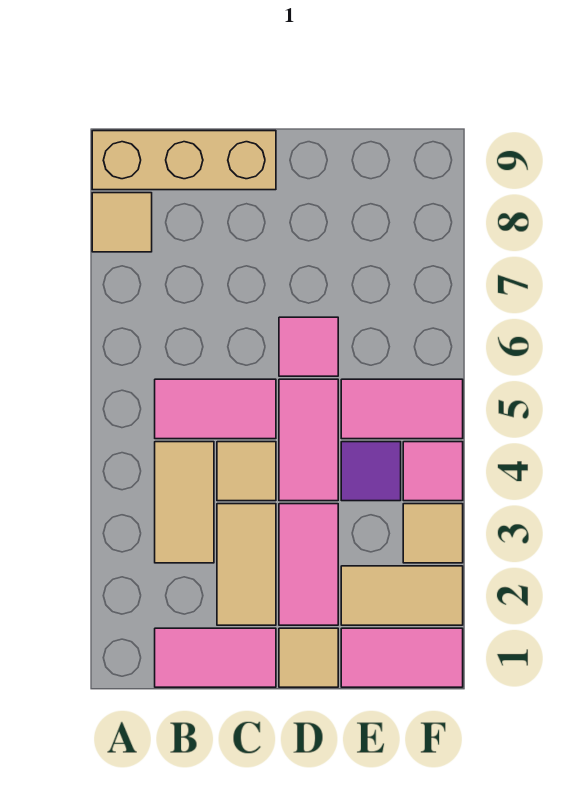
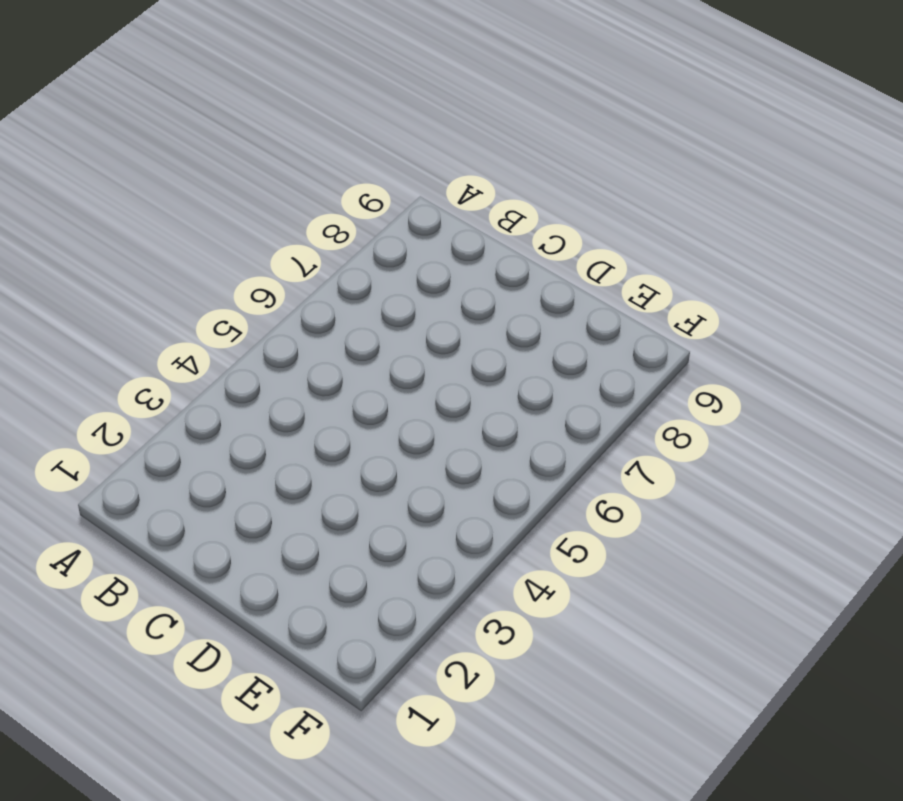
none -> tan 1x1 tile [92,193,152,252]
none -> tan 1x3 brick [92,131,276,190]
none -> pink 1x2 tile [155,628,276,687]

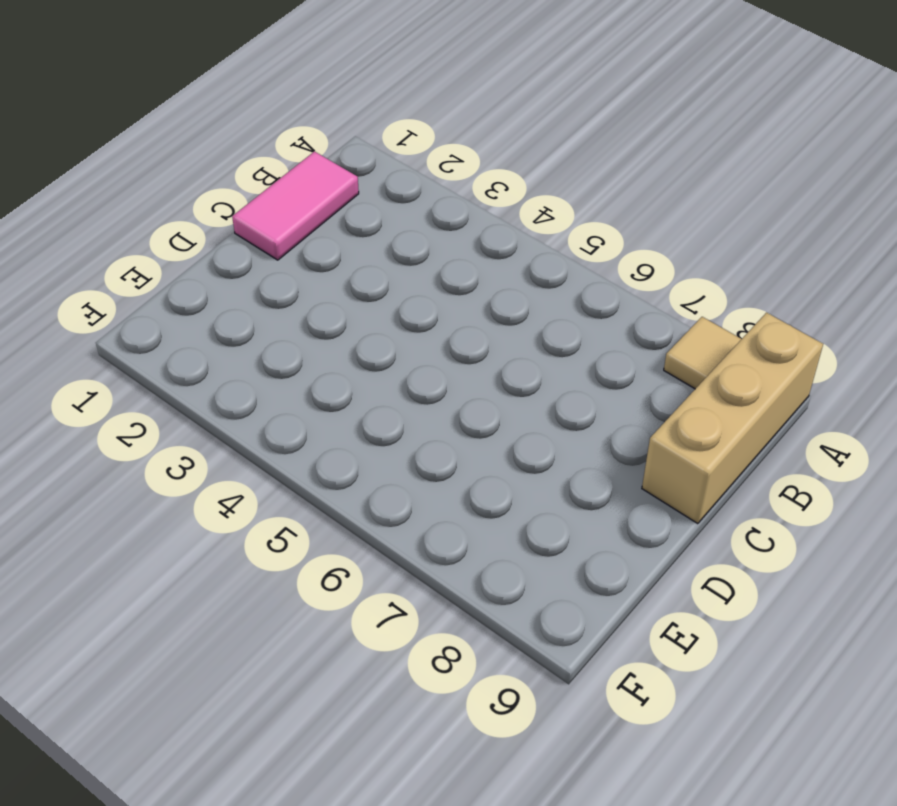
none -> tan 1x2 tile [155,442,214,563]
none -> pink 1x2 tile [155,379,276,439]
none -> tan 1x2 tile [217,504,276,625]

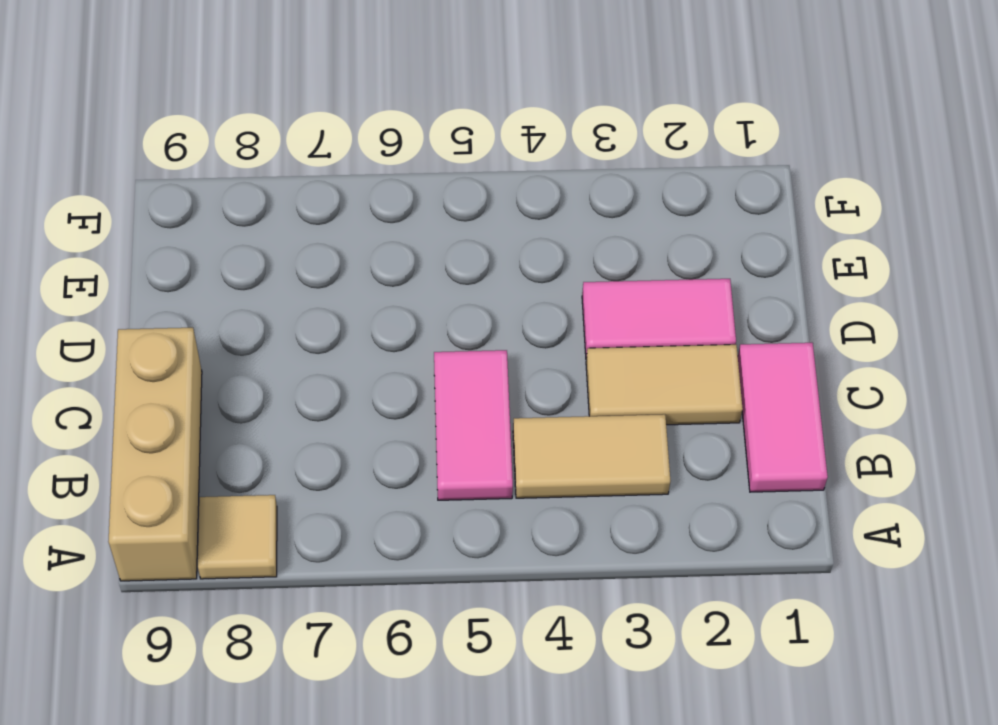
none -> tan 1x1 tile [217,442,276,501]
none -> tan 1x1 tile [279,628,338,687]
none -> pink 1x2 tile [279,379,338,501]

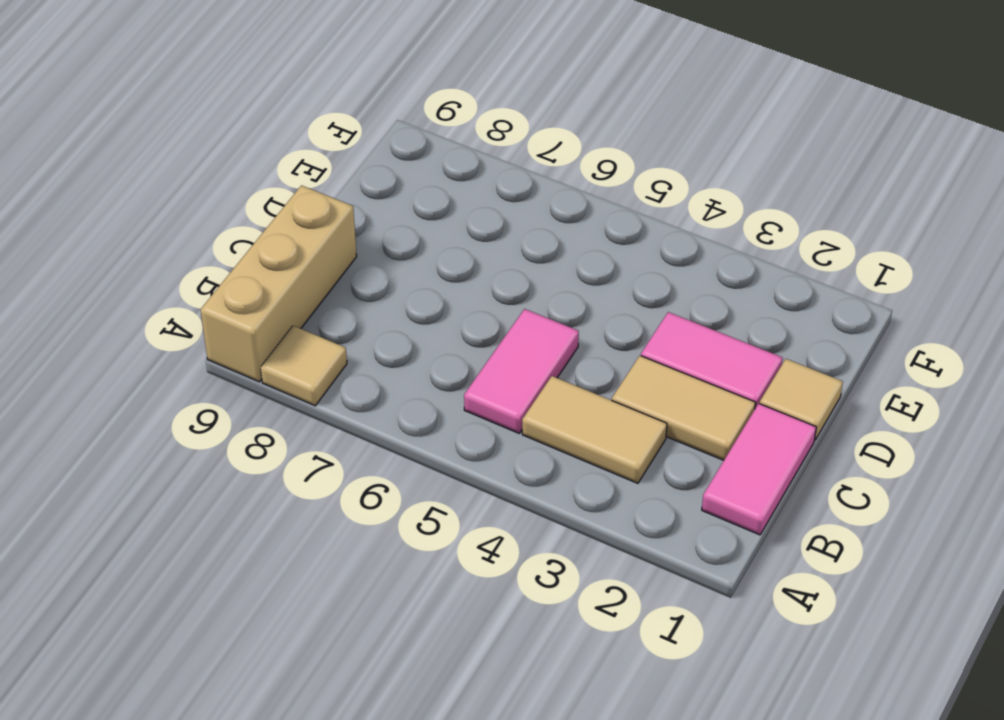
none -> tan 1x1 tile [217,442,276,501]
none -> pink 1x2 tile [279,379,338,501]
none -> pink 1x1 tile [279,317,338,376]

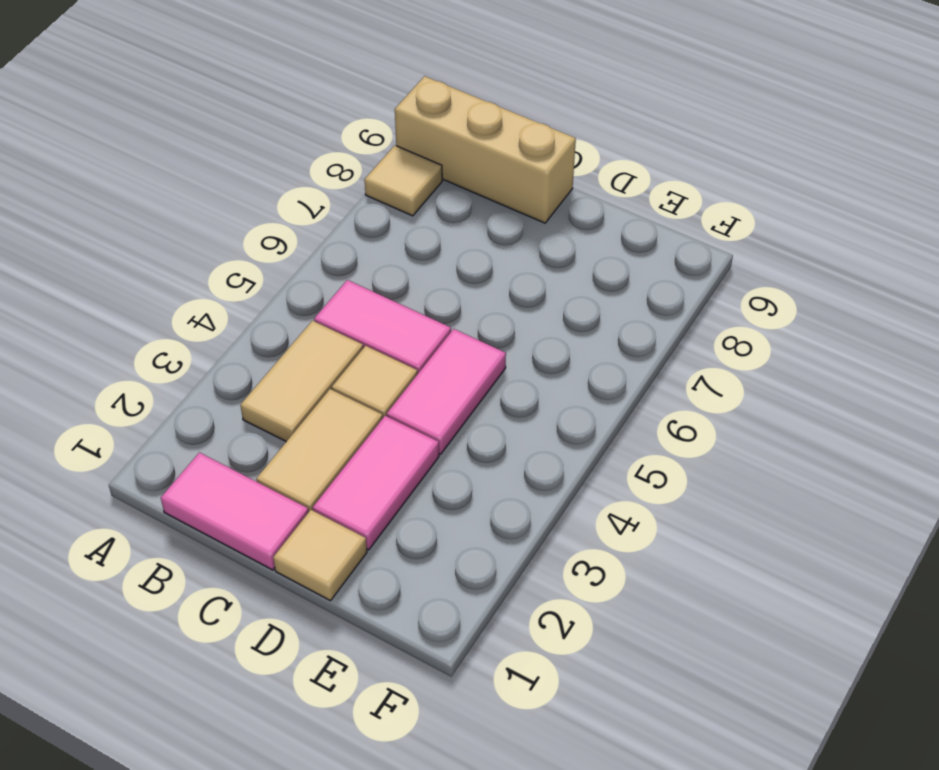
none -> pink 1x1 tile [279,317,338,376]
none -> pink 1x2 tile [341,628,463,687]
none -> tan 1x2 tile [341,566,463,625]

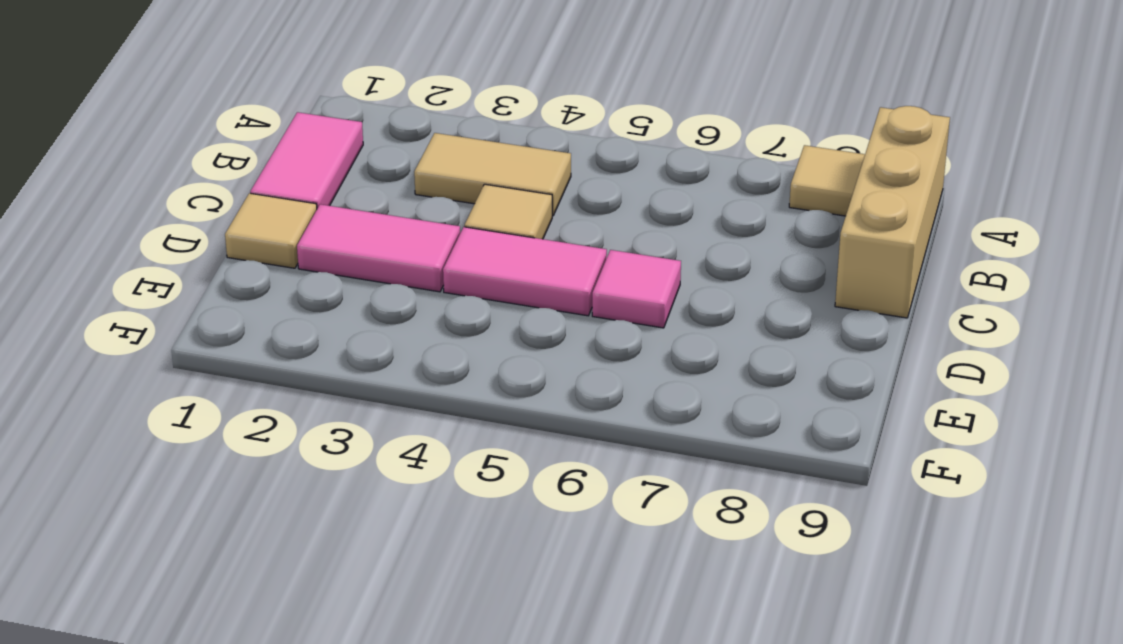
none -> pink 1x2 tile [155,379,276,439]
none -> tan 1x2 tile [217,504,276,625]
none -> pink 1x2 tile [341,628,463,687]

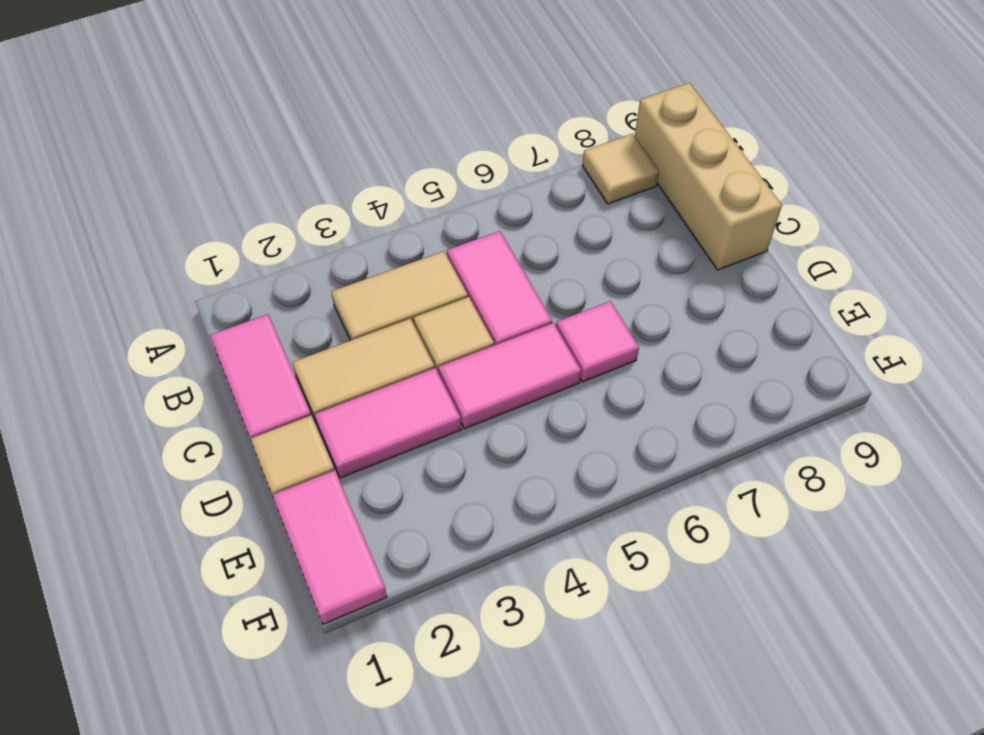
none -> tan 1x2 tile [341,566,463,625]
none -> purple 1x1 tile [341,442,401,501]
none -> pink 1x2 tile [341,379,463,439]

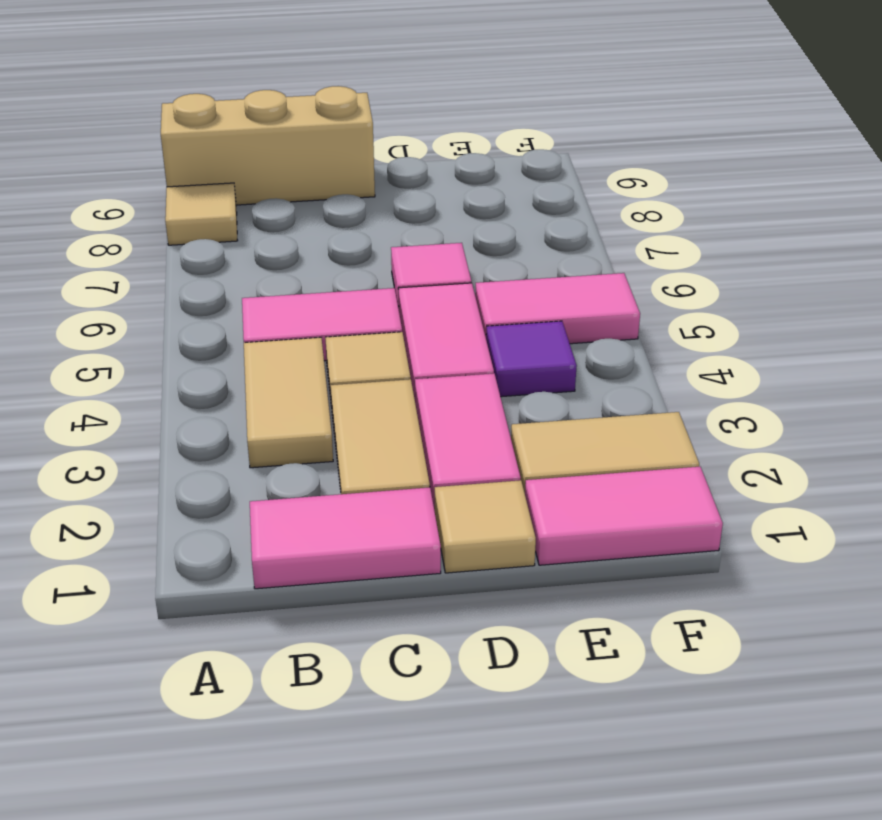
none -> tan 1x1 tile [403,504,463,563]
none -> pink 1x1 tile [403,442,463,501]

